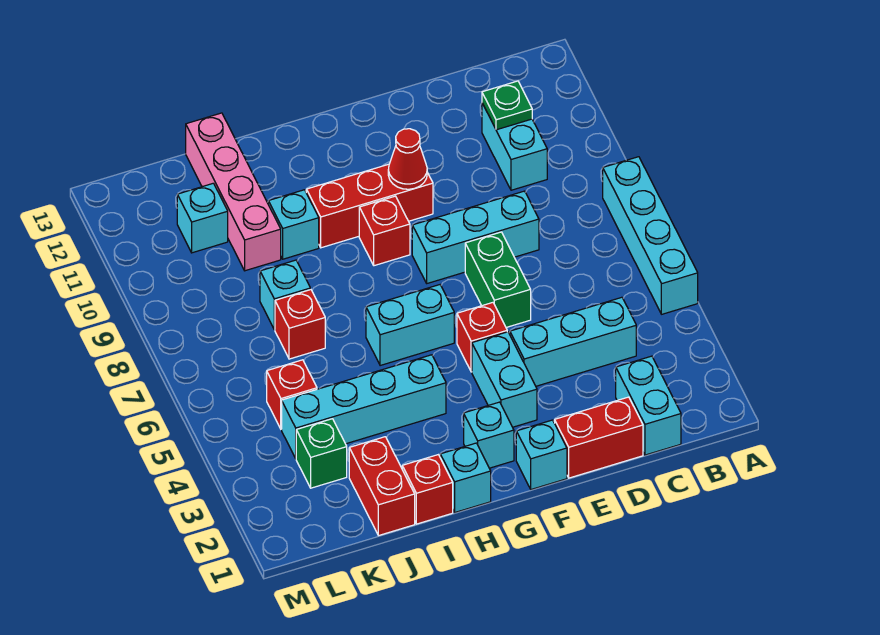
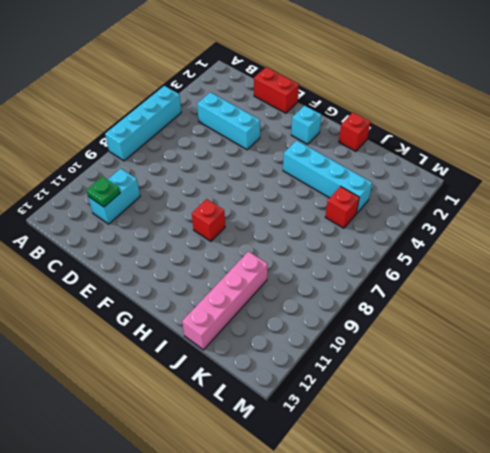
none -> cyan 1x2 brick [616,356,681,455]
none -> cyan 1x3 brick [412,191,539,283]
none -> green 1x2 brick [465,232,531,327]

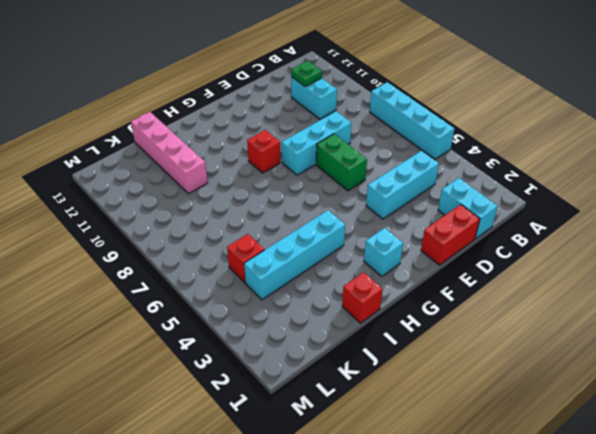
none -> cyan 1x1 brick [516,420,567,489]
none -> cyan 1x2 brick [472,332,537,427]
none -> red 1x1 brick [457,303,507,372]

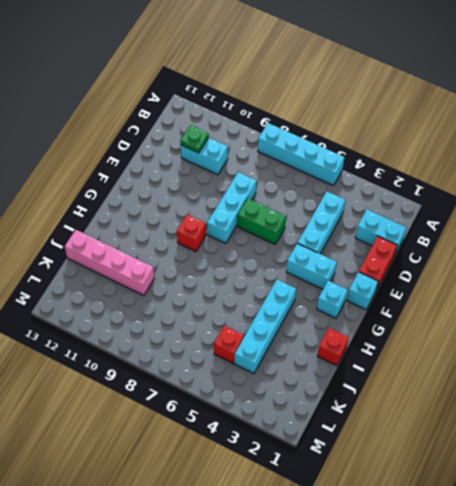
none -> red 1x1 brick [457,303,507,372]
none -> red 1x3 brick [306,164,433,248]
none -> cyan 1x2 brick [366,285,454,366]

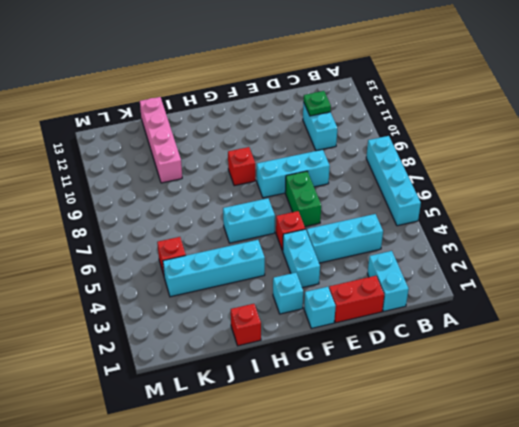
none -> red 1x3 brick [306,164,433,248]
none -> cyan 1x1 brick [440,443,491,512]
none -> cyan 1x1 brick [268,190,319,259]

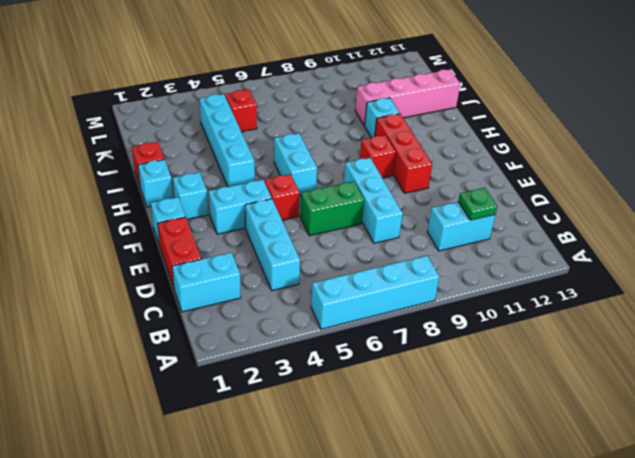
none -> red 1x2 brick [349,437,415,536]
none -> red 1x1 brick [275,290,325,359]
none -> cyan 1x1 brick [260,260,310,330]

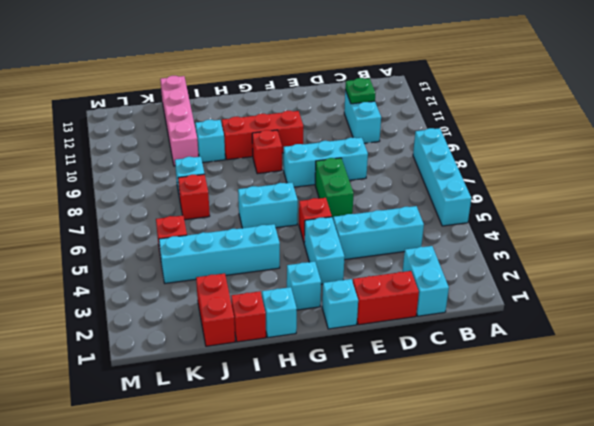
none -> green 1x1 brick [296,419,347,488]
none -> cyan 1x1 brick [177,183,228,253]
none -> red 1x1 cone [388,129,427,189]

